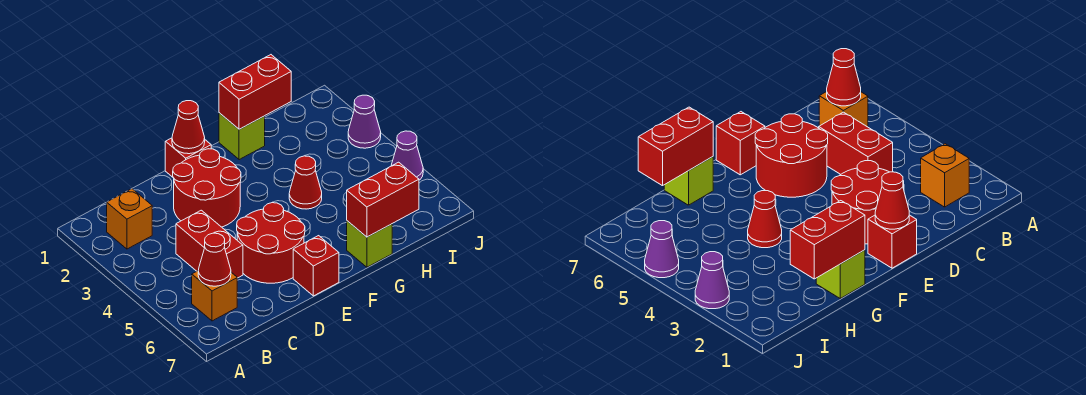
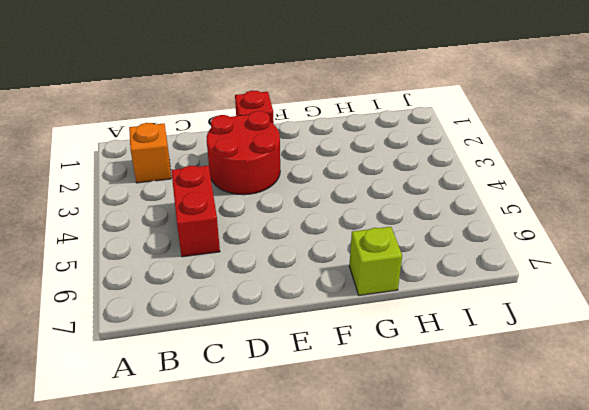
none -> orange 1x1 brick [192,271,237,321]
none -> red 2x2 round brick [237,203,305,283]
none -> red 1x1 brick [293,236,339,296]

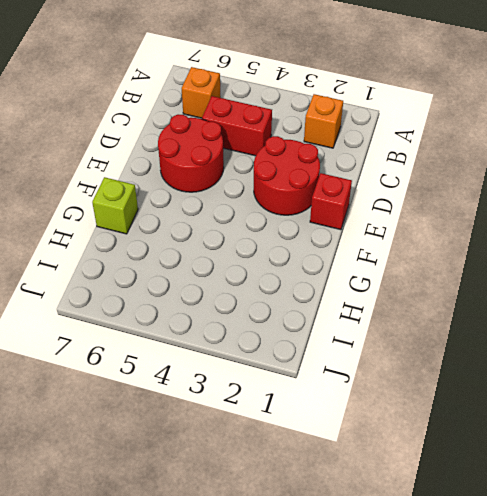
none -> red 1x1 brick [293,236,339,296]
none -> lime 1x1 brick [219,113,265,160]
none -> red 1x1 cone [289,156,322,209]

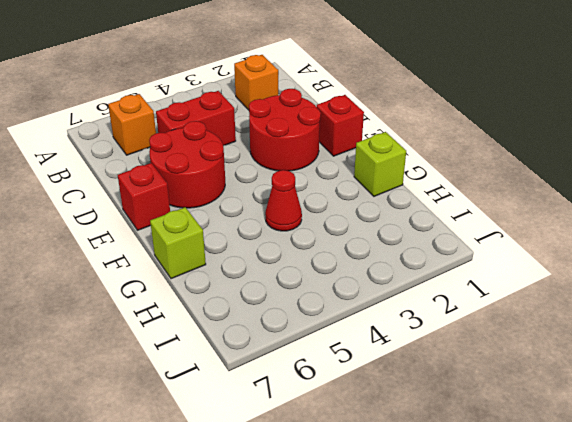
none -> purple 1x1 cone [348,95,381,148]
none -> purple 1x1 cone [391,131,423,180]
none -> red 1x1 cone [198,233,231,286]

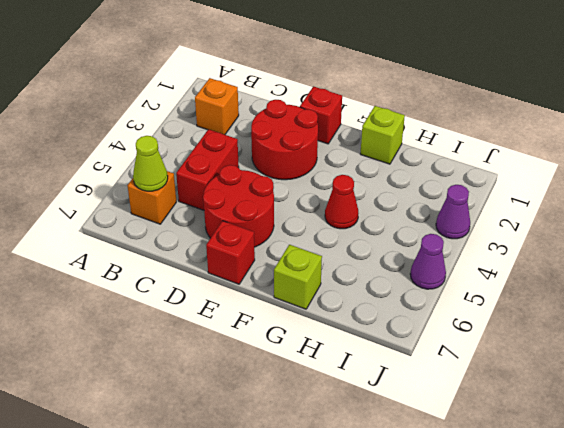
lime 1x1 cone [133,136,168,191] -> red 1x1 cone [198,233,231,286]
none -> red 1x1 cone [172,101,205,154]
none -> red 1x2 brick [219,55,291,129]
none -> red 1x2 brick [347,162,419,237]

